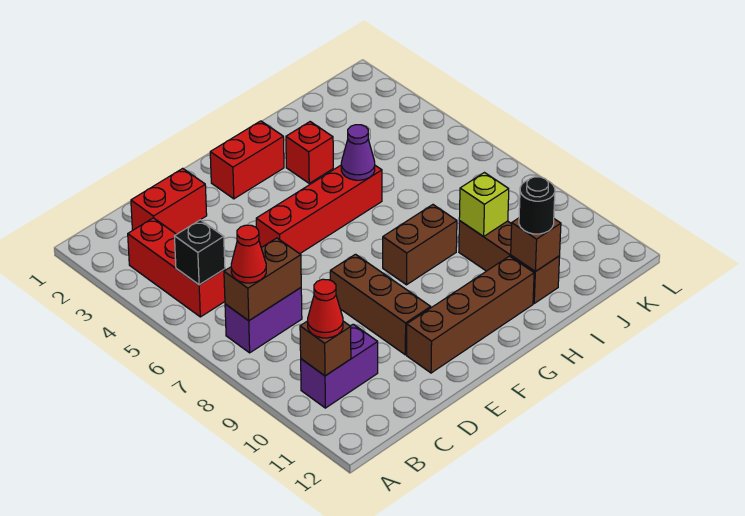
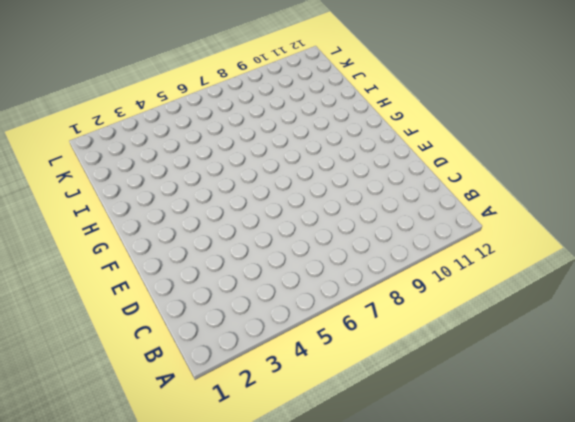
none -> red 1x3 brick [128,218,225,317]
none -> purple 1x2 brick [225,288,302,353]
none -> purple 1x2 brick [301,324,378,408]

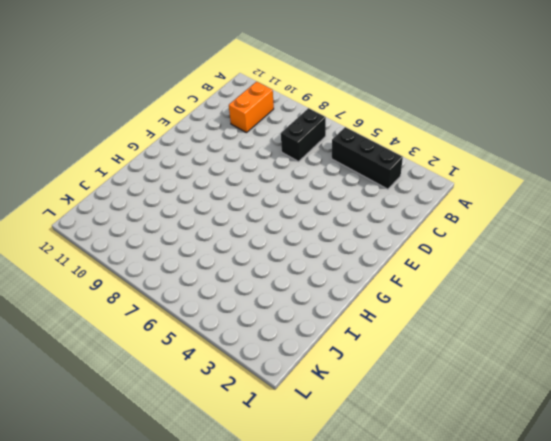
black 1x3 brick [332,127,403,189] -> red 1x3 brick [128,218,225,317]
black 1x2 brick [281,108,326,161] -> purple 1x2 brick [225,288,302,353]
orange 1x2 brick [229,82,274,133] -> purple 1x2 brick [301,324,378,408]
none -> red 1x2 brick [131,168,207,234]
none -> red 1x4 brick [256,165,382,254]
none -> brown 1x3 brick [330,254,431,355]

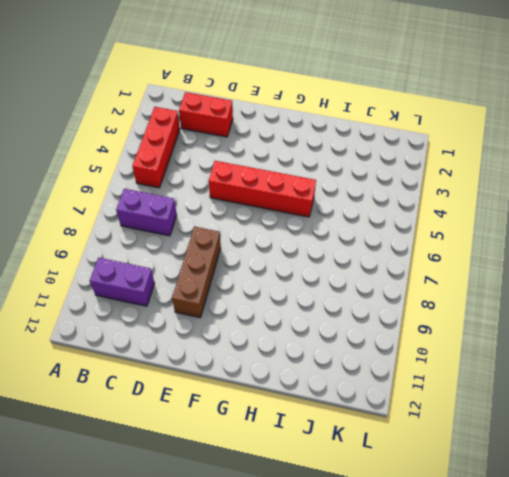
none -> brown 1x4 brick [407,256,534,373]
none -> red 1x2 brick [210,121,284,199]
none -> brown 1x2 brick [383,205,457,285]

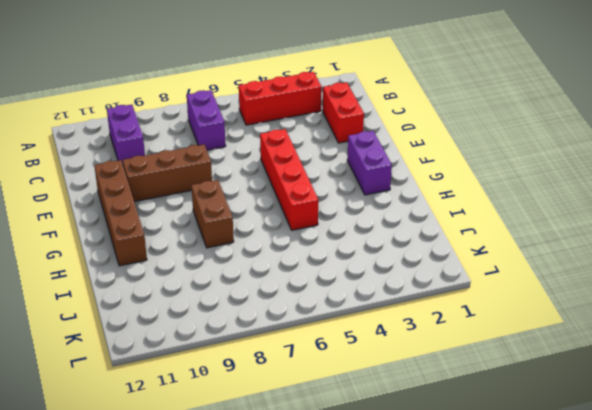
purple 1x2 brick [347,131,392,195] -> red 1x2 brick [210,121,284,199]
none -> red 1x1 brick [286,122,333,183]
none -> brown 1x3 brick [459,221,560,303]
none -> black 1x1 brick [174,220,225,285]

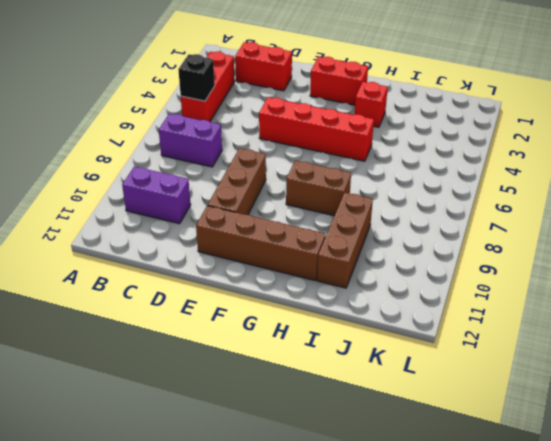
none -> brown 1x2 brick [224,238,301,321]
none -> brown 1x1 brick [300,321,351,376]
none -> purple 1x1 cone [341,125,375,180]

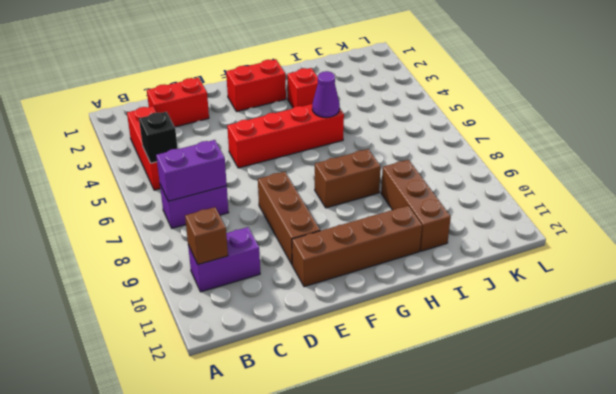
purple 1x2 brick [156,140,227,201] -> brown 1x2 brick [224,238,301,321]
none -> lime 1x1 brick [459,173,509,237]
none -> brown 1x1 brick [511,218,561,272]
none -> red 1x1 cone [231,225,266,283]

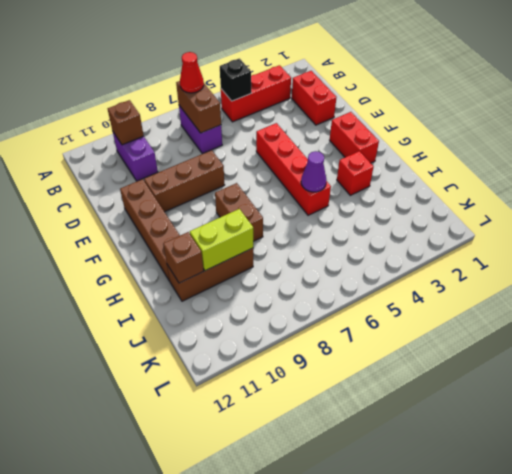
lime 1x2 brick [190,209,253,271] -> lime 1x1 brick [459,173,509,237]
none -> red 1x1 cone [308,279,343,338]
none -> black 1x1 round brick [519,177,555,234]

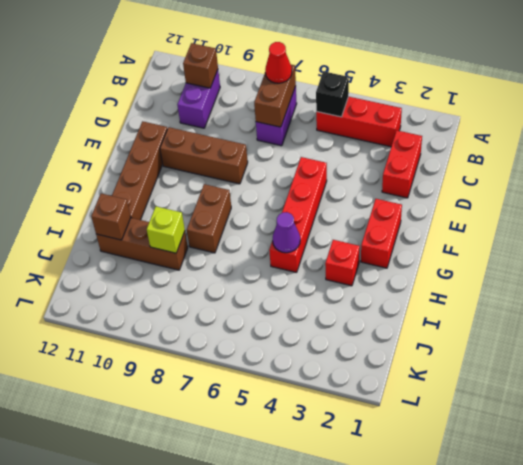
none -> red 1x1 cone [308,279,343,338]
none -> black 1x1 round brick [519,177,555,234]

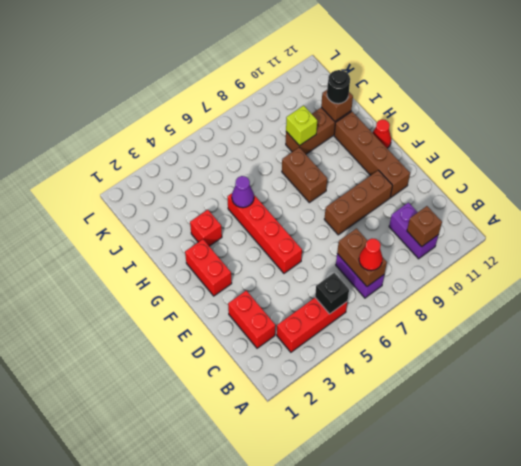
red 1x1 cone [373,119,391,148] -> red 1x1 cone moved to [308,279,343,338]

